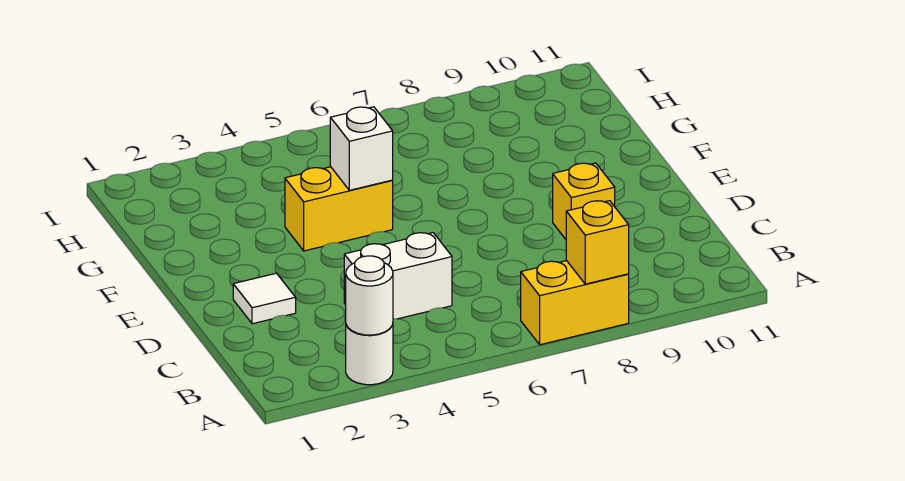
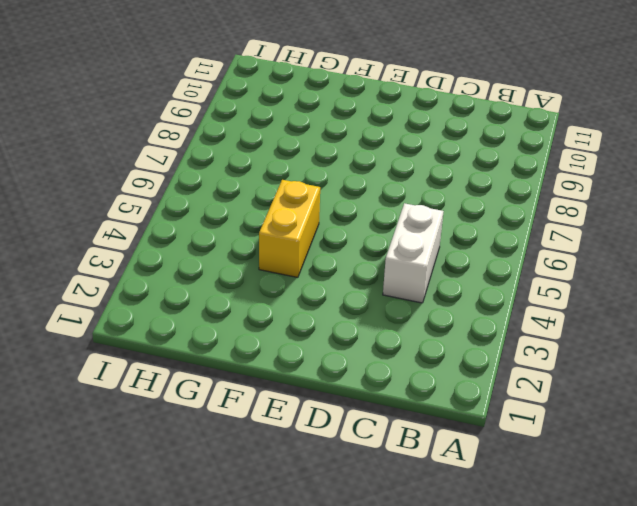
none -> white 1x1 round brick [346,325,393,385]
none -> yellow 1x2 brick [521,261,629,345]

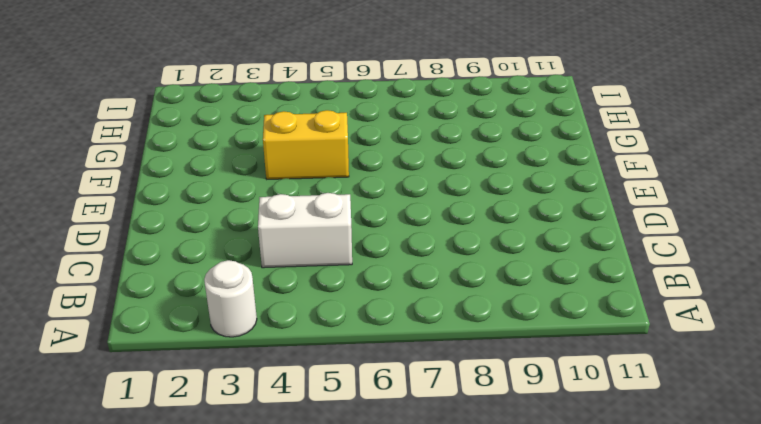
none -> yellow 1x2 brick [521,261,629,345]
none -> white 1x1 tile [233,273,296,324]

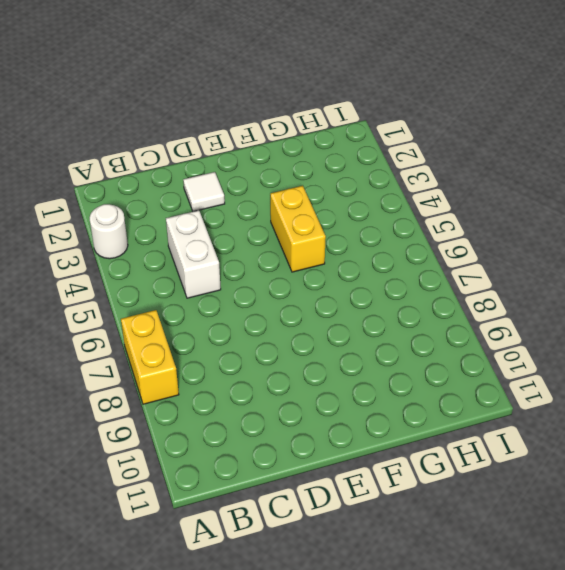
none -> yellow 1x1 brick [553,163,615,239]
none -> white 1x1 round brick [346,256,393,335]

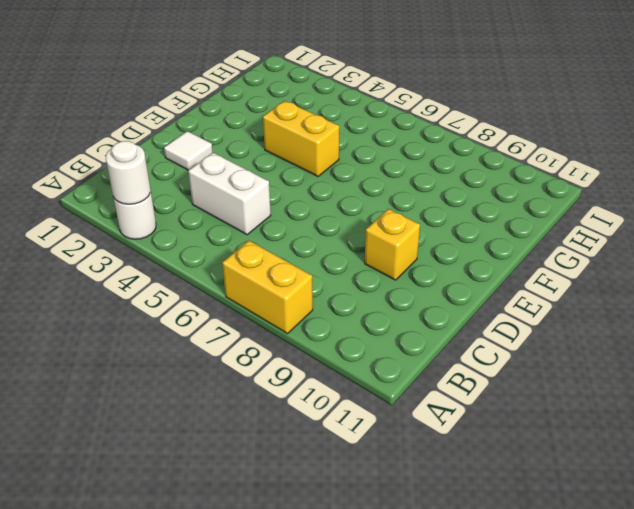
none -> yellow 1x1 brick [566,201,629,284]
none -> white 1x1 brick [330,107,393,190]

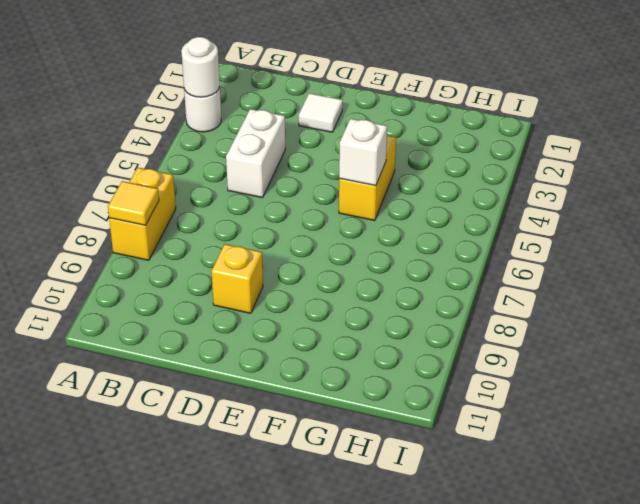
yellow 1x1 tile [108,181,159,225] -> yellow 1x1 brick [566,201,629,284]

